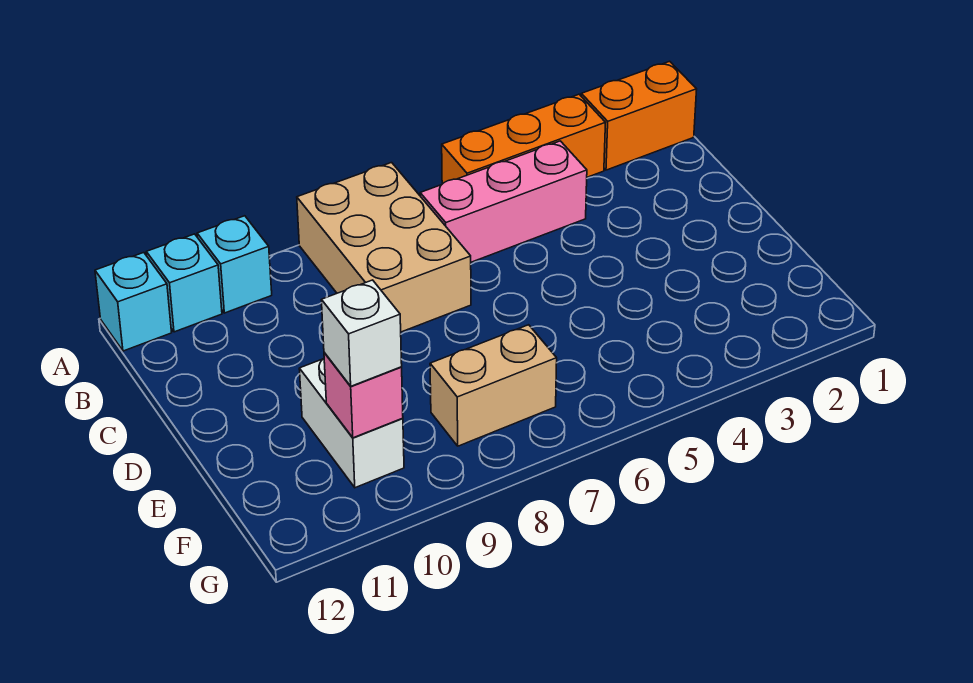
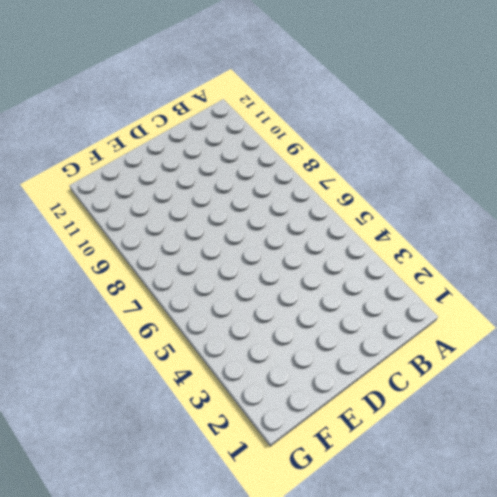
none -> orange 1x2 brick [581,61,697,170]
none -> orange 1x3 brick [442,94,605,184]

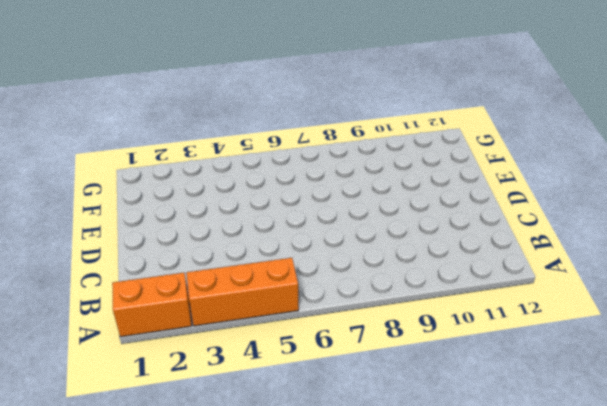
none -> tan 2x3 brick [297,163,471,332]
none -> cyan 1x1 brick [197,216,272,313]

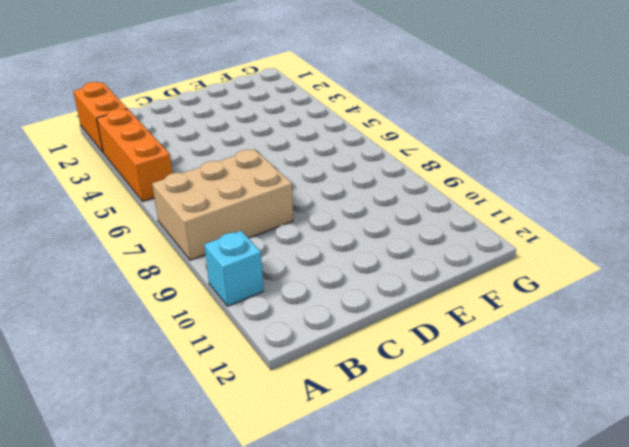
none -> cyan 1x1 brick [146,234,222,332]
none -> cyan 1x1 brick [95,253,172,351]

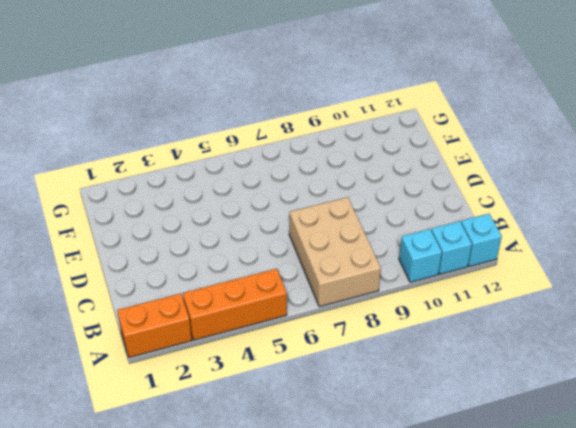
none -> pink 1x3 brick [420,141,587,262]
none -> white 1x2 brick [299,359,404,488]

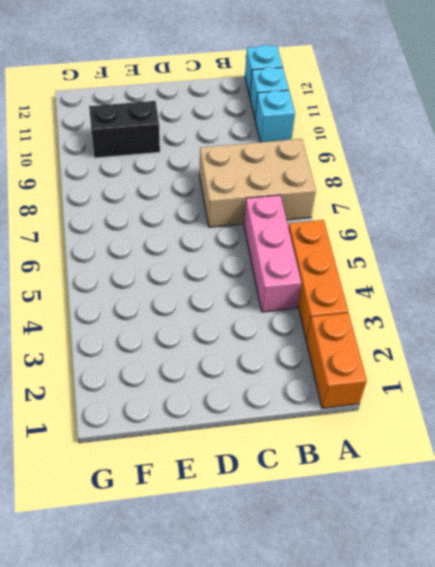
black 1x2 brick [89,101,160,158] -> white 1x2 brick [299,359,404,488]
none -> tan 1x2 brick [430,325,557,446]
none -> pink 1x1 brick [324,353,403,438]

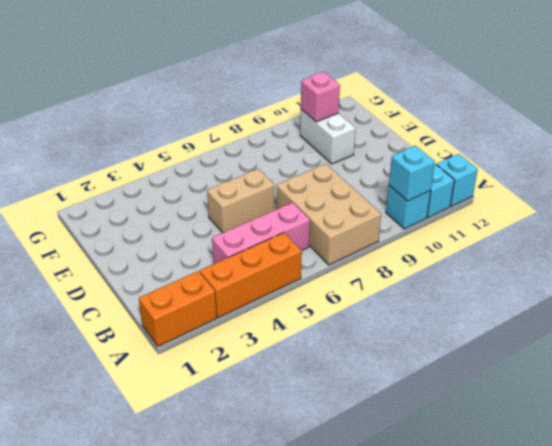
cyan 1x1 brick [389,146,435,201] -> none
tan 1x2 brick [207,169,275,233] -> tan 1x2 brick moved to [430,325,557,446]
none -> white 1x1 brick [321,280,402,386]

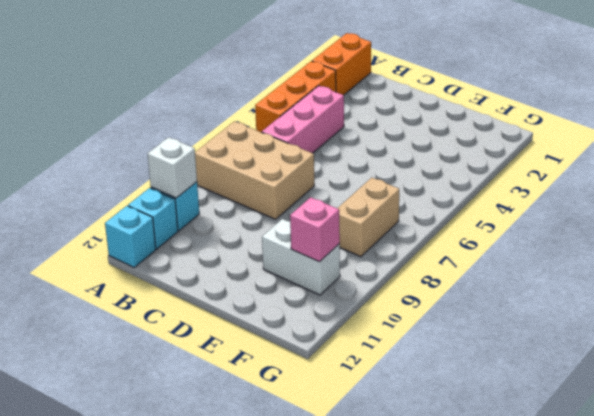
white 1x1 brick [148,137,197,198] -> white 1x1 brick moved to [321,280,402,386]

